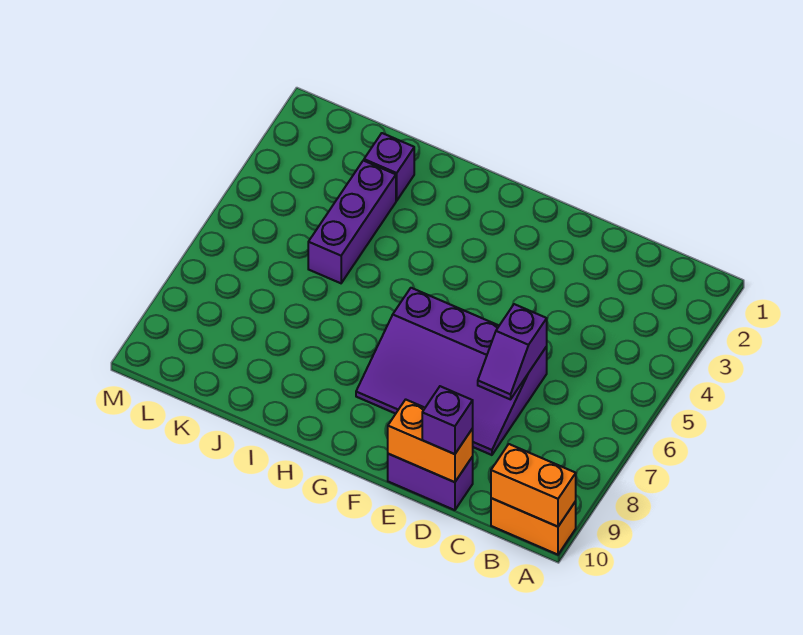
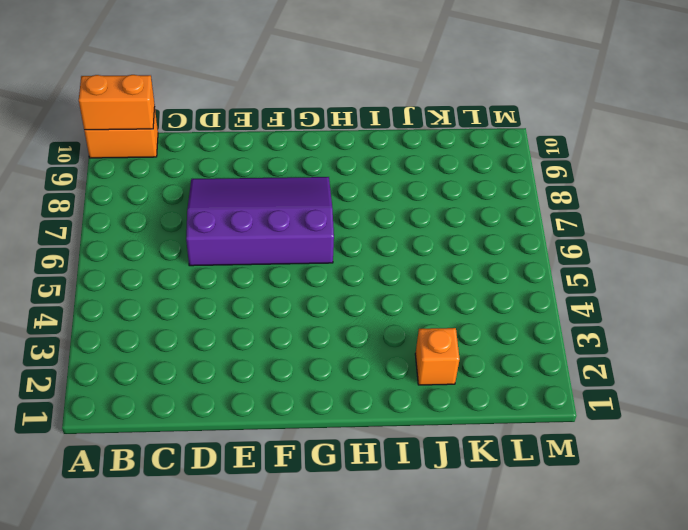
orange 1x1 brick [415,328,460,385] -> purple 1x1 brick [364,133,414,201]
none -> purple 1x2 brick [388,454,473,510]
none -> purple 1x3 brick [308,161,396,283]

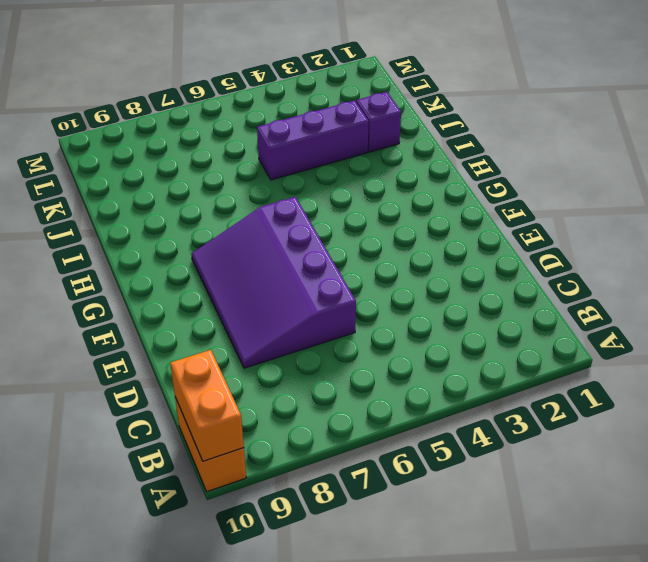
none -> purple 1x2 brick [388,454,473,510]
none -> purple 1x2 slope [478,304,547,399]

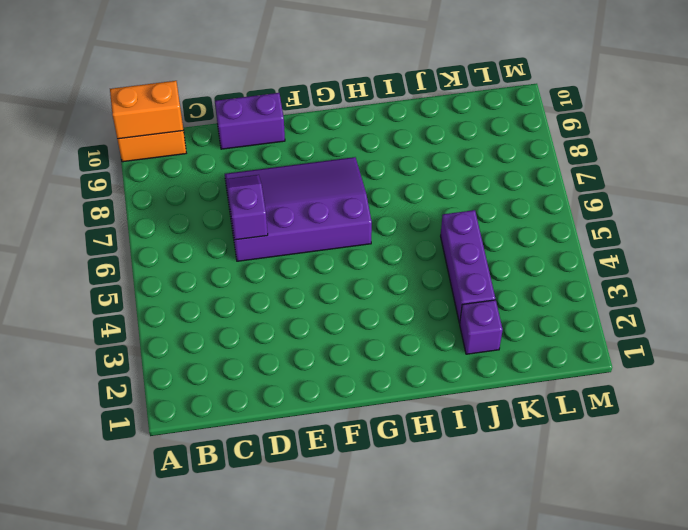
none -> orange 1x2 brick [388,399,473,482]
none -> purple 1x1 brick [422,386,473,454]

